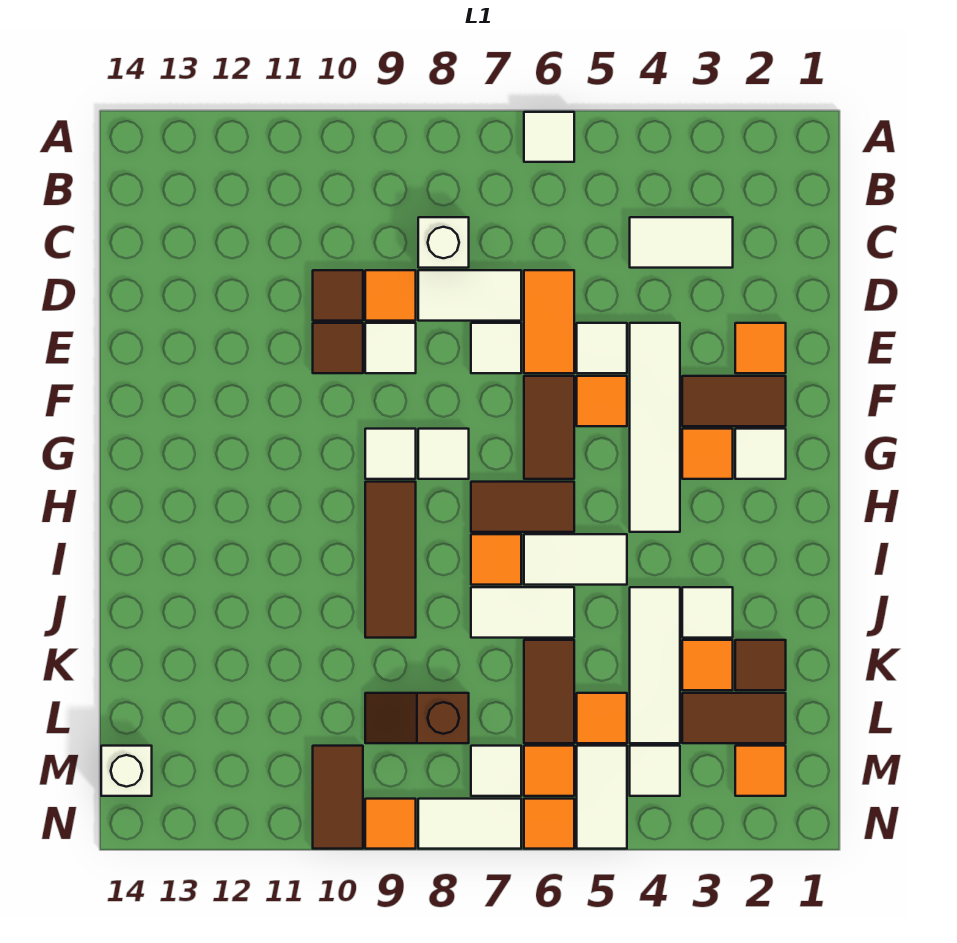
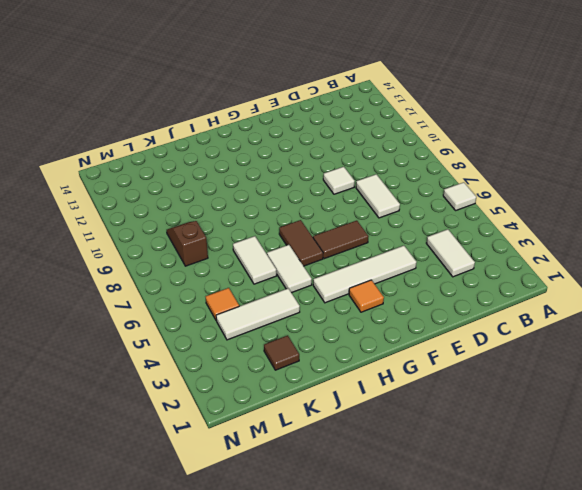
none -> white 1x1 brick [418,217,469,268]
none -> orange 1x2 tile [524,270,574,373]
none -> orange 1x1 tile [365,270,416,321]
none -> brown 1x1 tile [313,270,363,321]

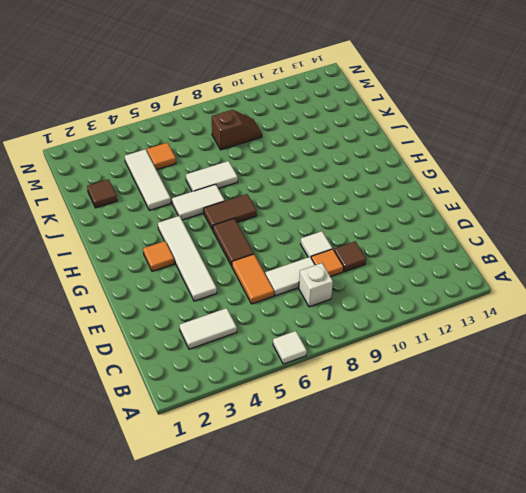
none -> orange 1x1 tile [735,323,786,373]
none -> white 1x1 tile [577,323,627,373]
none -> white 1x1 tile [471,323,521,373]
none -> brown 1x1 tile [313,323,363,373]

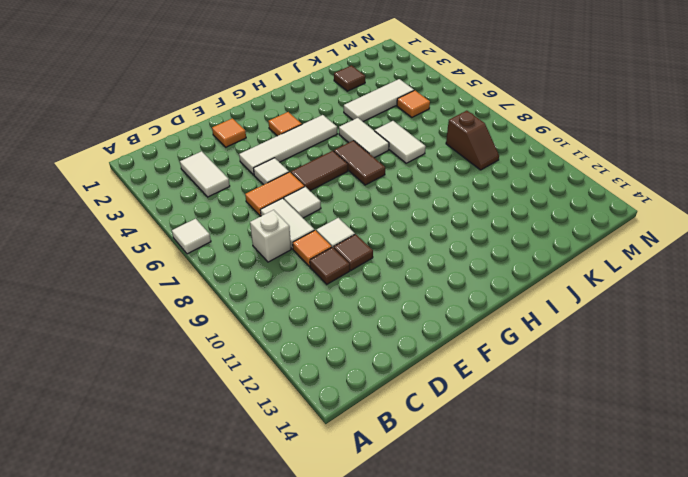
none -> brown 1x2 tile [682,376,786,426]
none -> orange 1x1 tile [577,376,627,426]
none -> white 1x1 tile [735,429,786,479]
none -> white 1x1 tile [418,429,469,479]

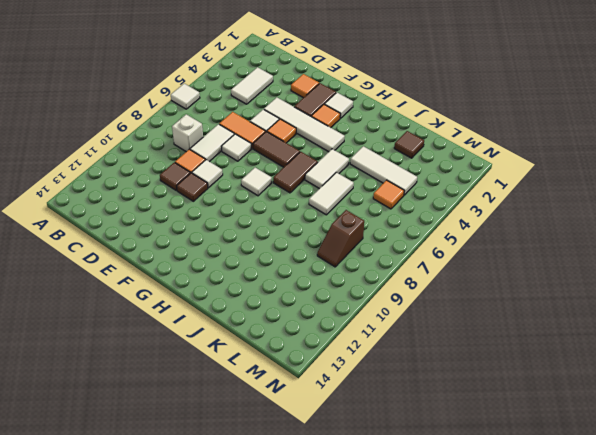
none -> white 1x1 tile [365,429,416,479]
none -> brown 1x3 tile [365,482,416,638]
none -> orange 1x1 tile [471,534,521,585]
none -> white 1x1 tile [682,587,733,638]

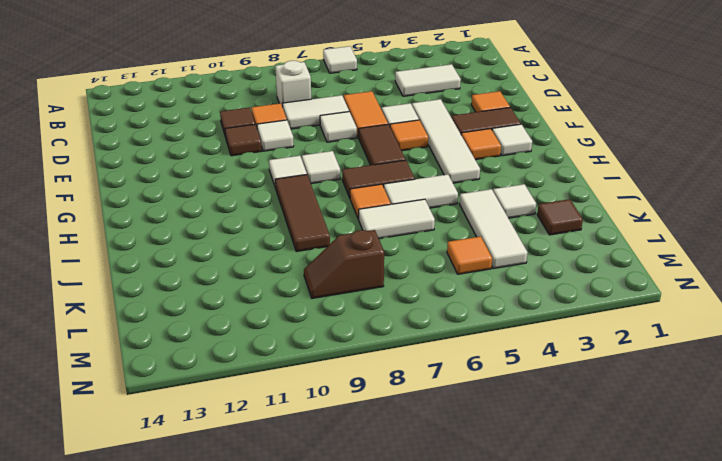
none -> orange 1x1 tile [682,640,733,690]
none -> brown 1x2 tile [524,640,574,743]
none -> brown 1x2 tile [682,693,786,743]
none -> orange 1x1 tile [735,746,786,796]

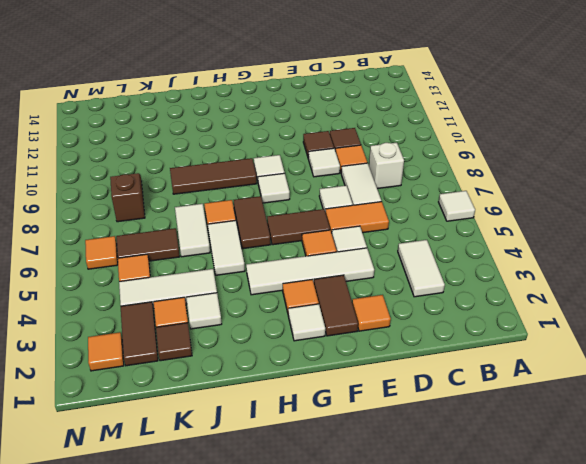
none -> white 1x1 tile [630,746,680,796]
none -> white 1x2 tile [577,746,627,849]
none -> white 1x1 tile [471,746,521,796]
none -> brown 1x2 tile [313,746,363,849]

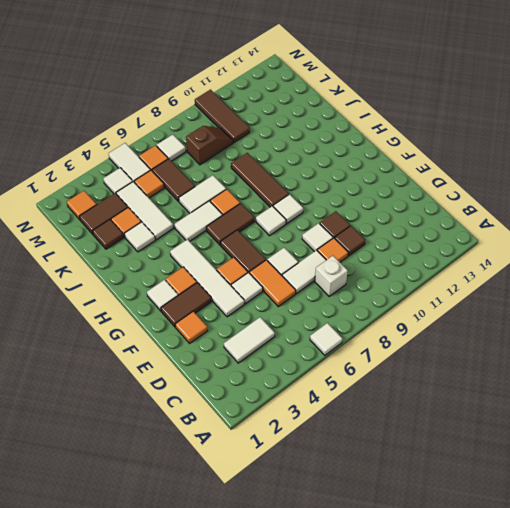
brown 1x3 tile [195,90,250,143] -> brown 1x2 tile [313,746,363,849]
none -> white 1x1 brick [101,746,152,796]
none -> orange 1x1 tile [524,799,574,849]
none -> white 1x2 tile [418,799,521,849]
none -> orange 1x1 tile [365,799,416,849]

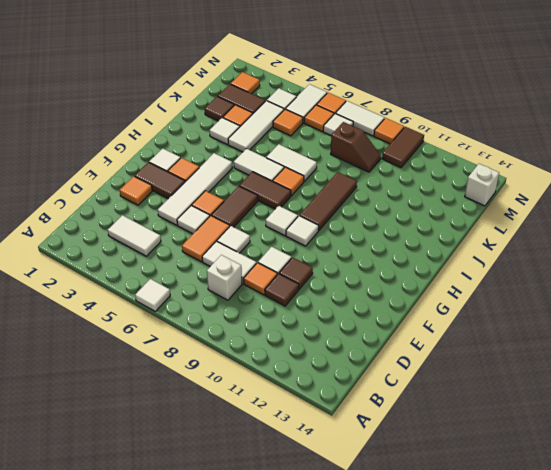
none -> brown 1x2 tile [524,640,574,743]

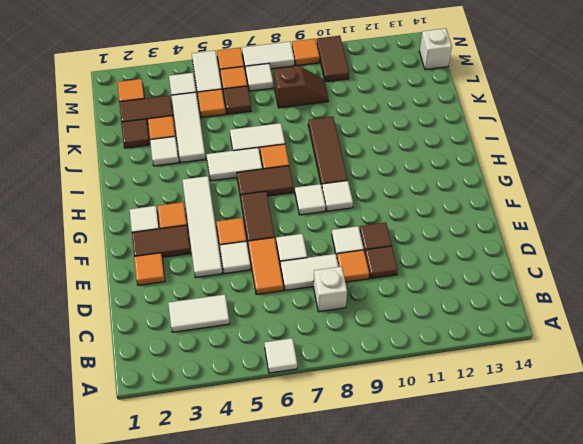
brown 1x1 tile [223,86,251,114] -> brown 1x2 tile [524,640,574,743]

